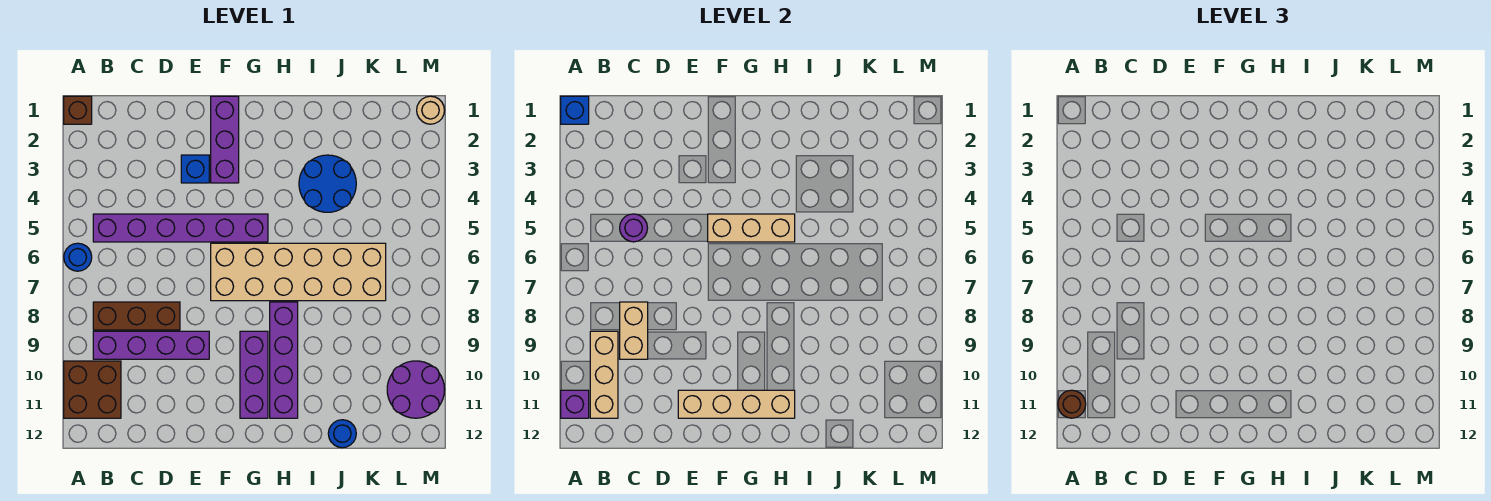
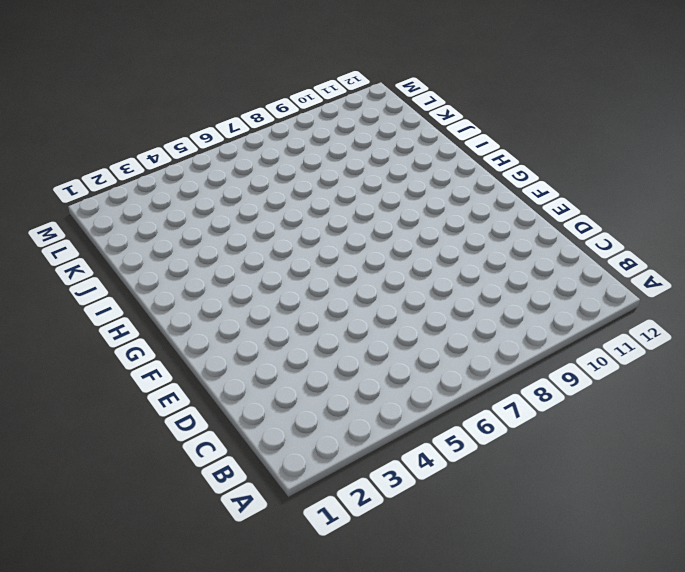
none -> brown 1x1 brick [64,96,92,124]
none -> blue 1x1 round brick [64,243,92,271]
none -> brown 2x2 brick [64,361,121,418]

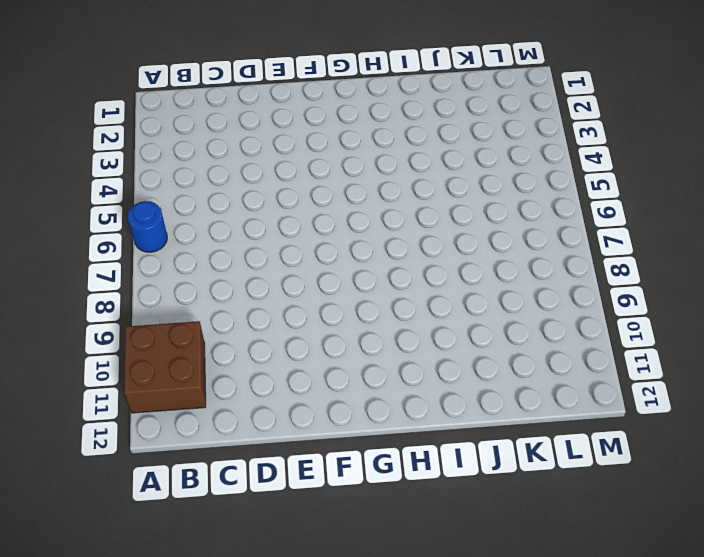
none -> brown 1x1 brick [64,96,92,124]
none -> purple 1x6 brick [93,214,268,242]
none -> brown 1x3 brick [93,302,180,330]

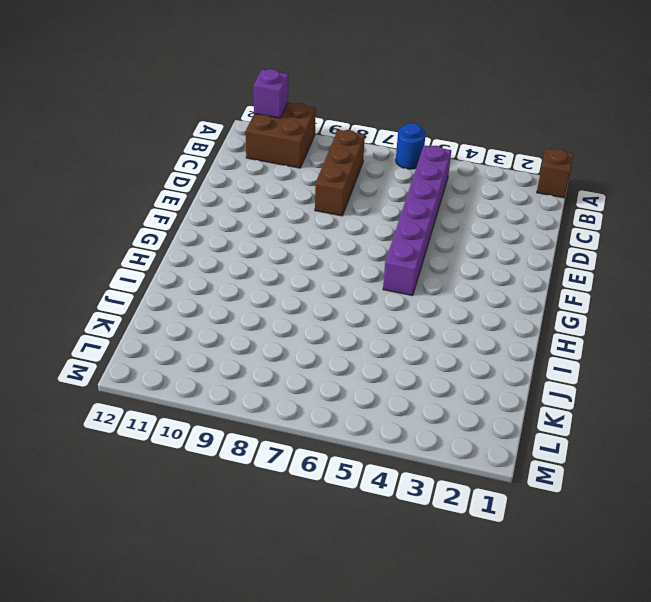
none -> purple 1x4 brick [93,331,209,359]
none -> blue 1x1 brick [181,155,209,183]
none -> purple 1x3 brick [211,96,239,183]

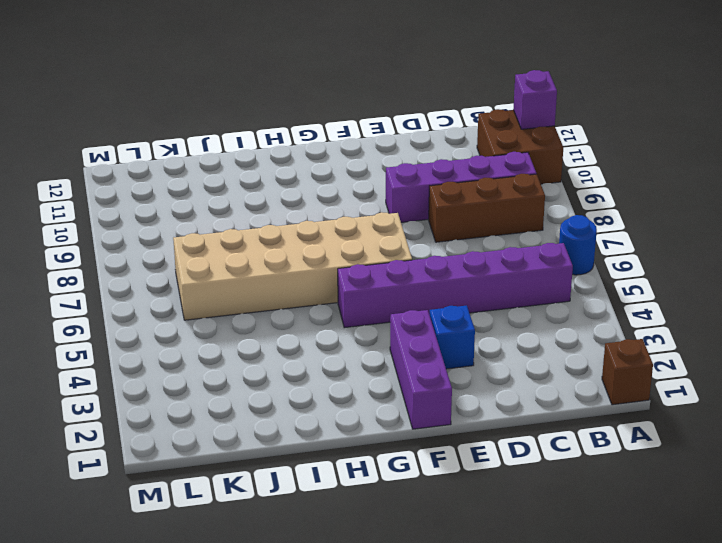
none -> purple 1x3 brick [240,331,268,418]
none -> purple 1x4 brick [270,302,298,418]
none -> blue 2x2 round brick [299,155,356,212]

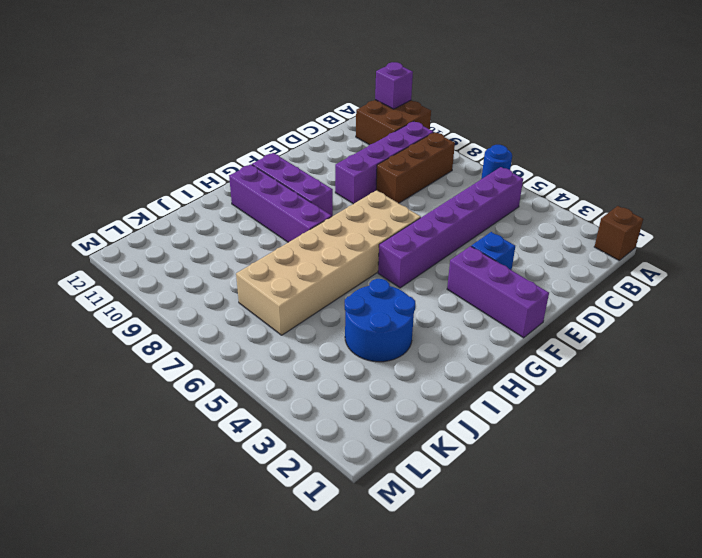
none -> blue 1x1 round brick [328,420,356,448]
none -> purple 2x2 round brick [387,361,445,418]
none -> tan 1x1 round brick [417,96,445,124]

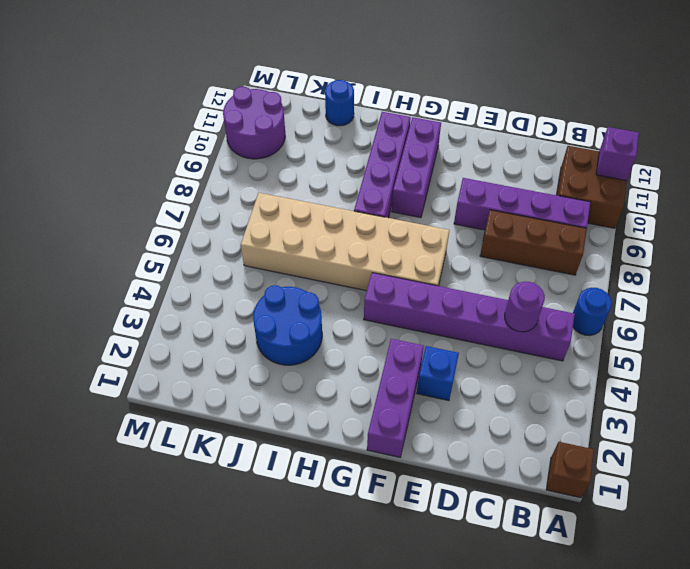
none -> tan 1x1 round brick [417,96,445,124]
none -> blue 1x1 brick [561,96,589,124]
none -> tan 1x3 brick [590,331,618,418]

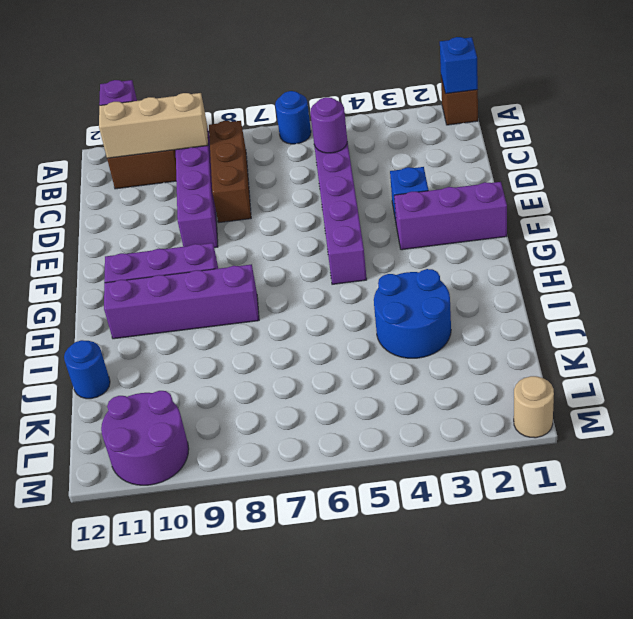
none -> tan 2x6 brick [211,243,386,301]
none -> tan 1x2 brick [620,302,648,359]
none -> tan 1x4 brick [678,390,795,418]

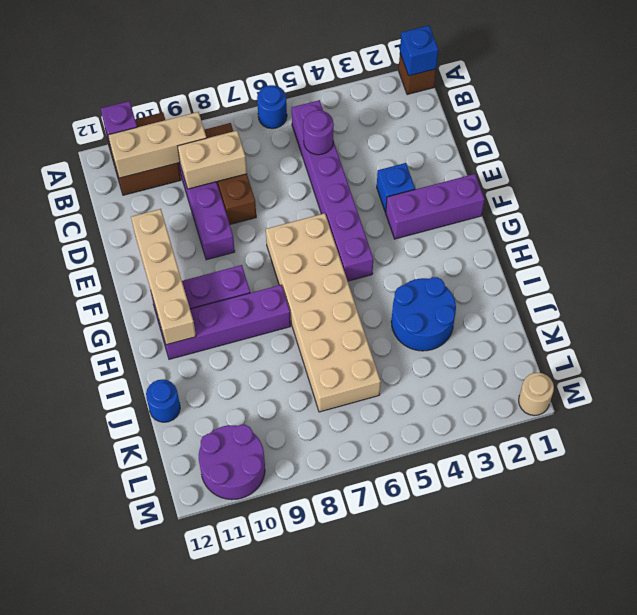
none -> tan 1x3 brick [708,214,795,242]
none -> brown 1x1 round brick [1058,390,1086,418]

